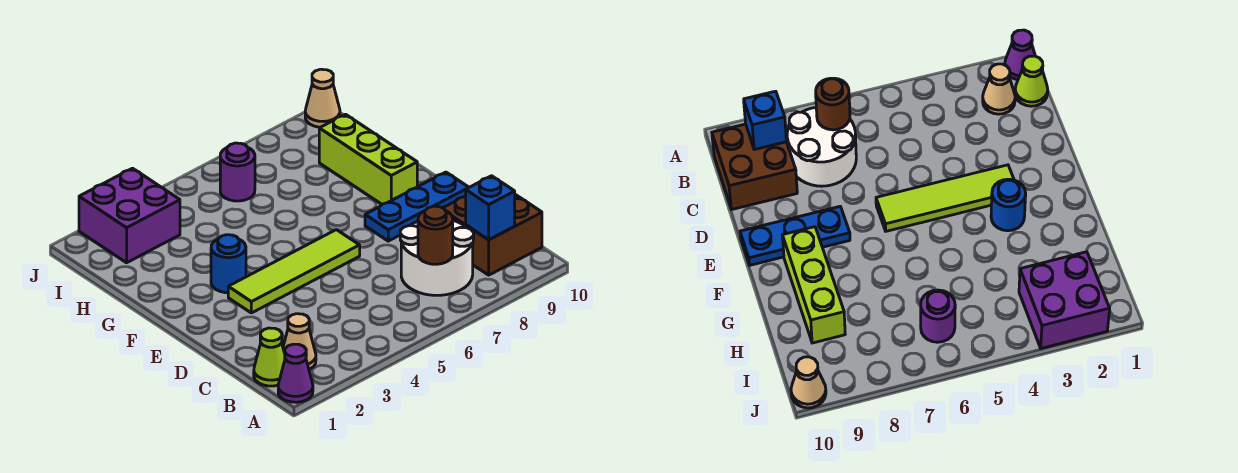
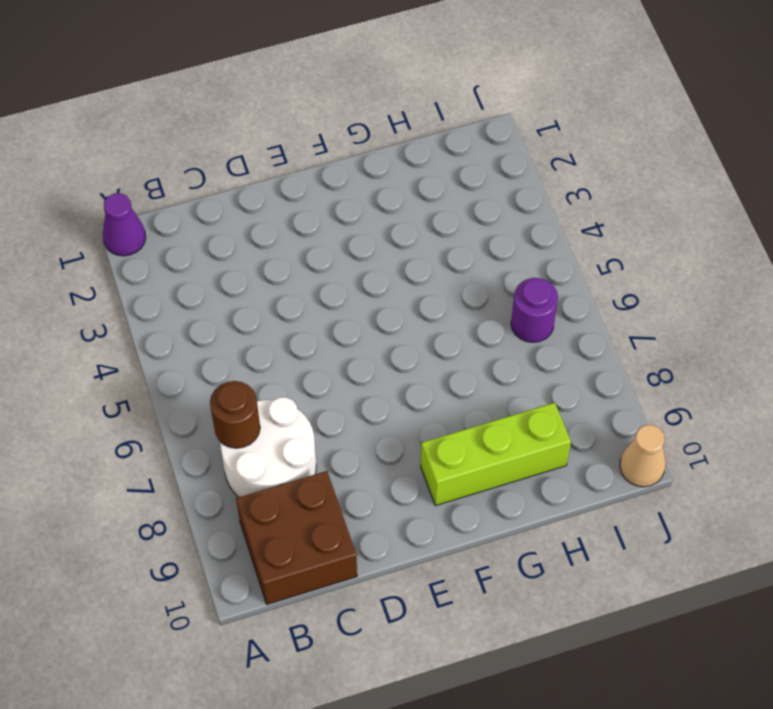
none -> lime 1x1 cone [254,328,285,386]
none -> tan 1x1 cone [283,314,316,369]
none -> lime 1x4 tile [228,230,360,313]

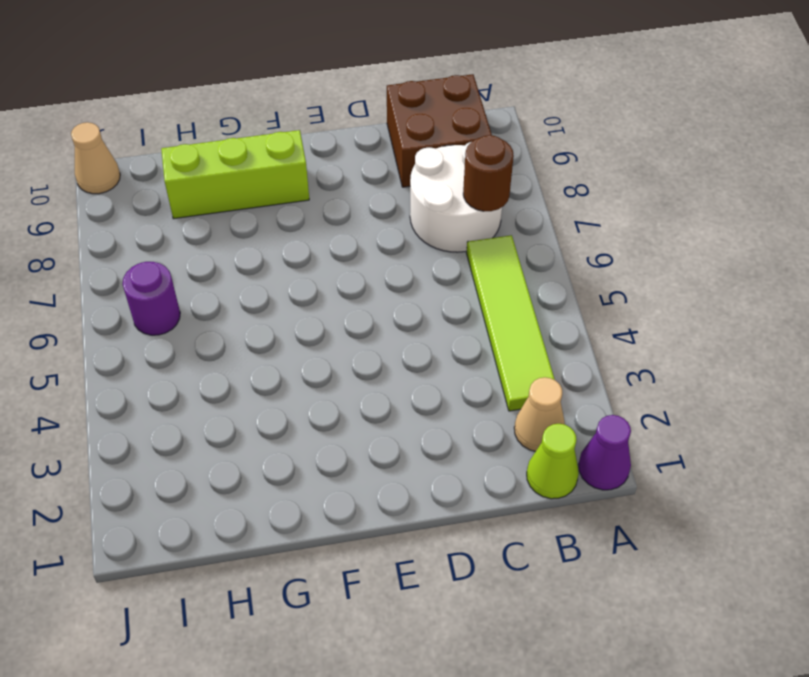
lime 1x4 tile [467,235,555,411] -> lime 1x4 tile moved to [228,230,360,313]
none -> blue 1x3 plate [365,172,469,241]
none -> blue 1x1 round brick [211,235,246,293]
none -> purple 2x2 brick [79,168,180,263]

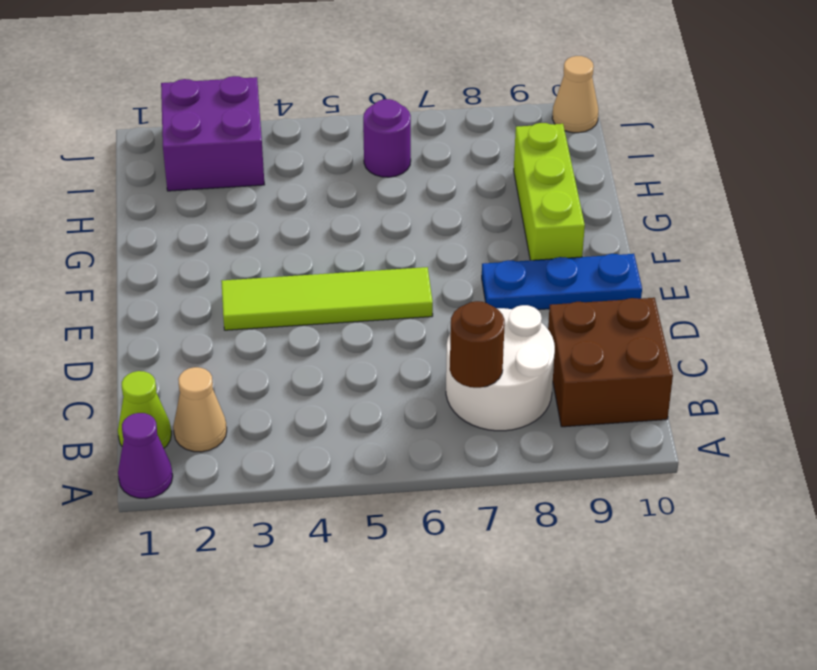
none -> blue 1x1 round brick [211,235,246,293]
none -> blue 1x1 brick [466,176,515,240]

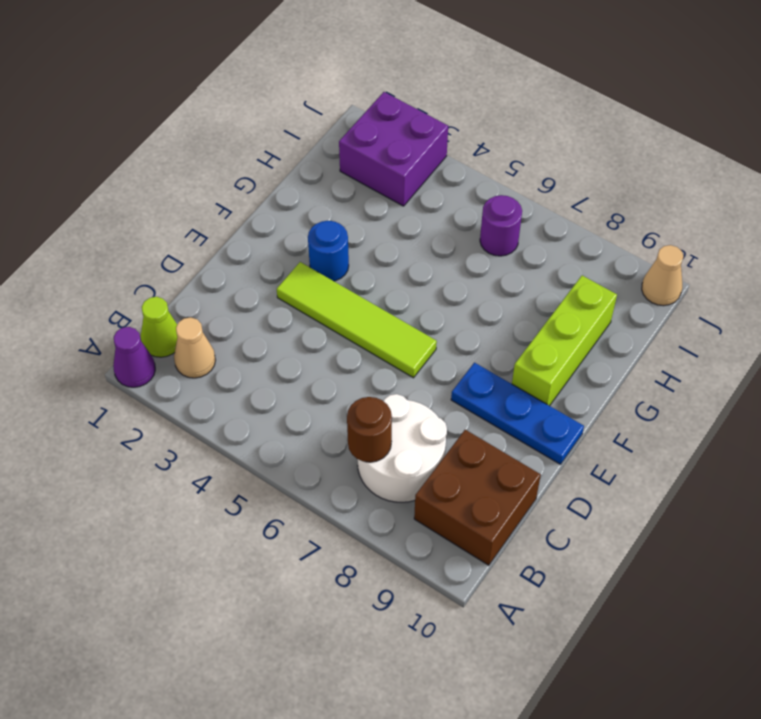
none -> blue 1x1 brick [466,176,515,240]

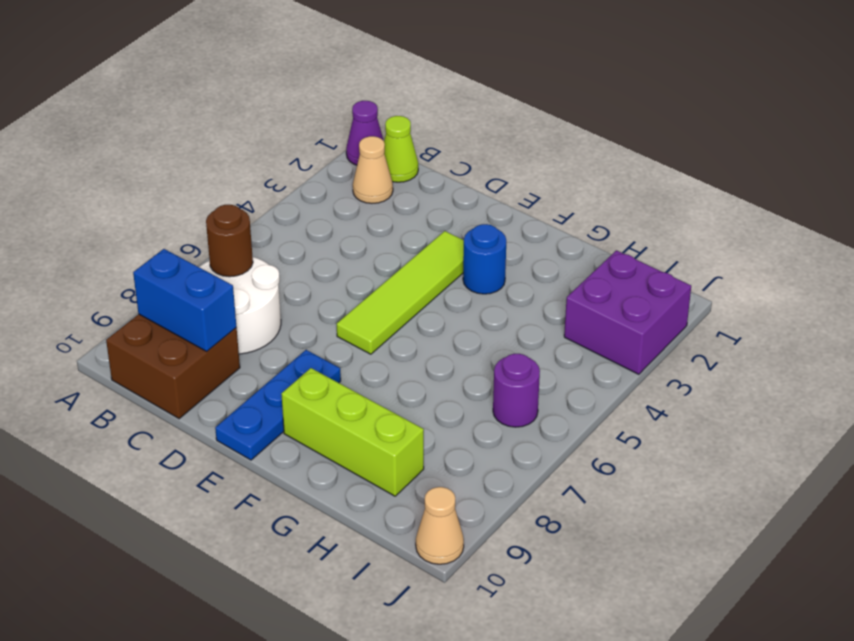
blue 1x2 brick [133,249,236,351] -> blue 1x1 brick [466,176,515,240]

